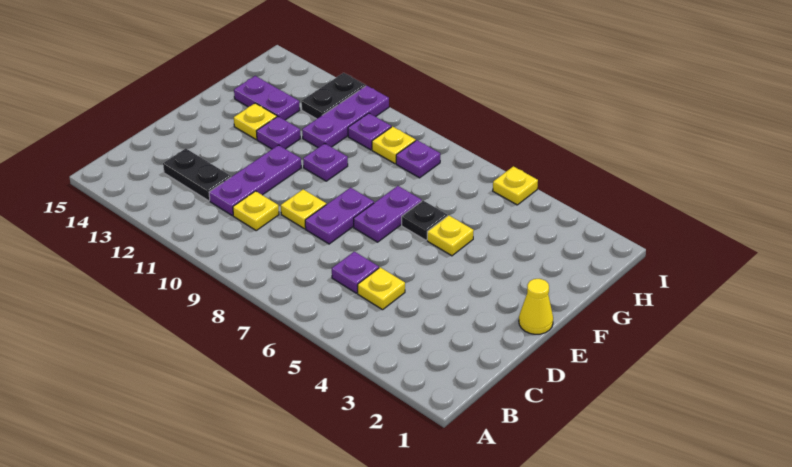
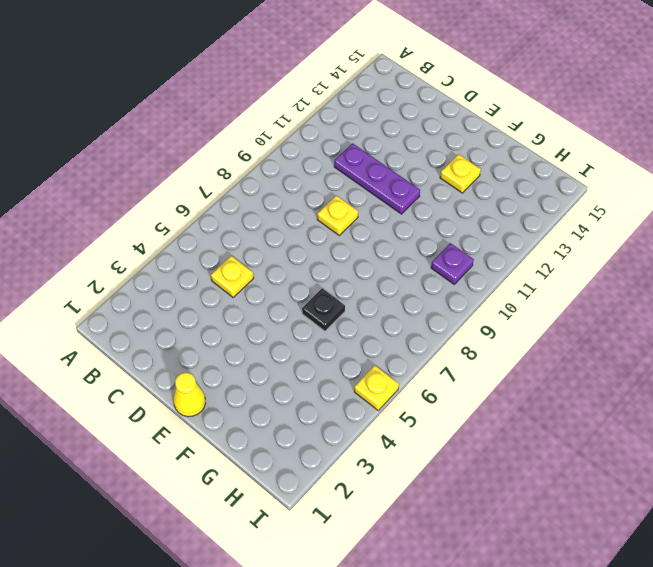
none -> purple 1x1 plate [332,252,379,293]
none -> yellow 1x1 plate [233,191,279,230]
none -> black 1x2 plate [163,149,231,201]

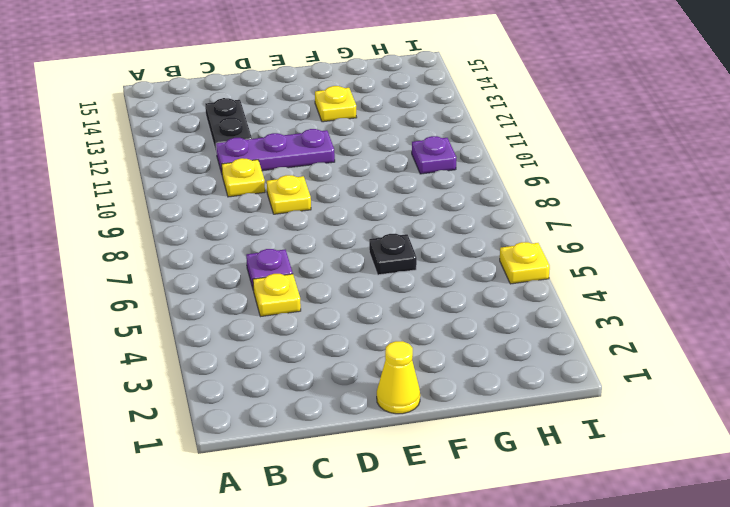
none -> purple 1x2 plate [305,187,374,244]
none -> purple 1x2 plate [354,186,422,242]
none -> yellow 1x1 plate [427,215,474,256]

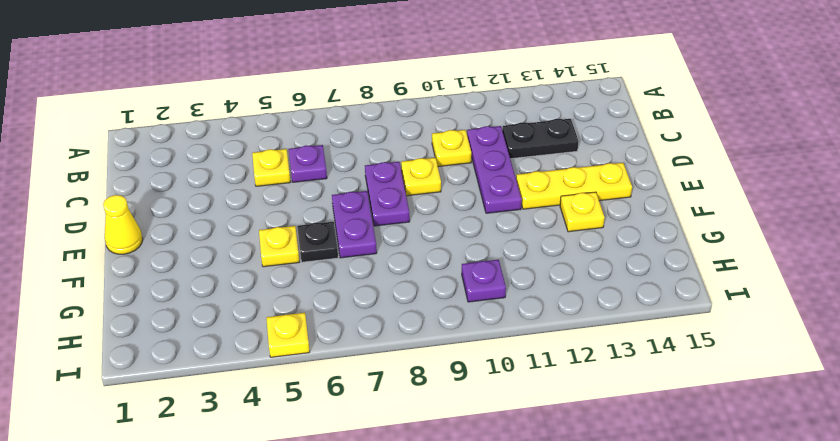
yellow 1x3 plate [516,163,632,209] -> none
none -> purple 1x1 plate [303,143,348,181]
none -> purple 1x1 plate [257,117,300,149]
none -> purple 1x3 plate [302,86,389,148]

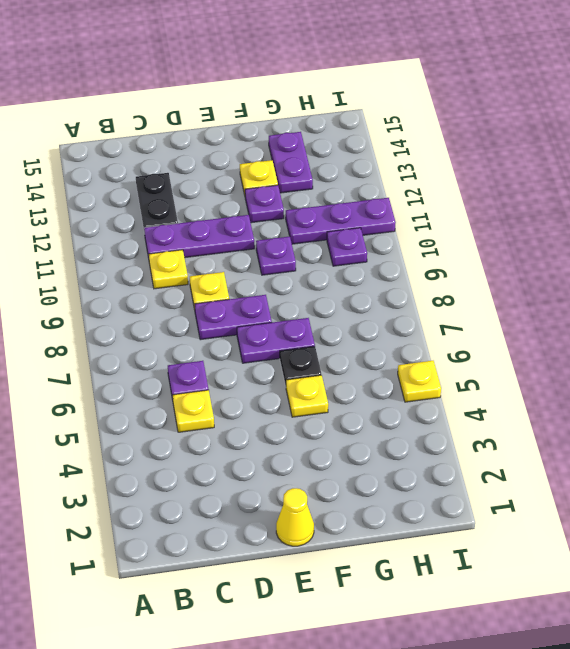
none -> purple 1x1 plate [396,140,440,178]
none -> yellow 1x1 plate [372,127,416,164]
none -> black 1x2 plate [301,73,366,119]

